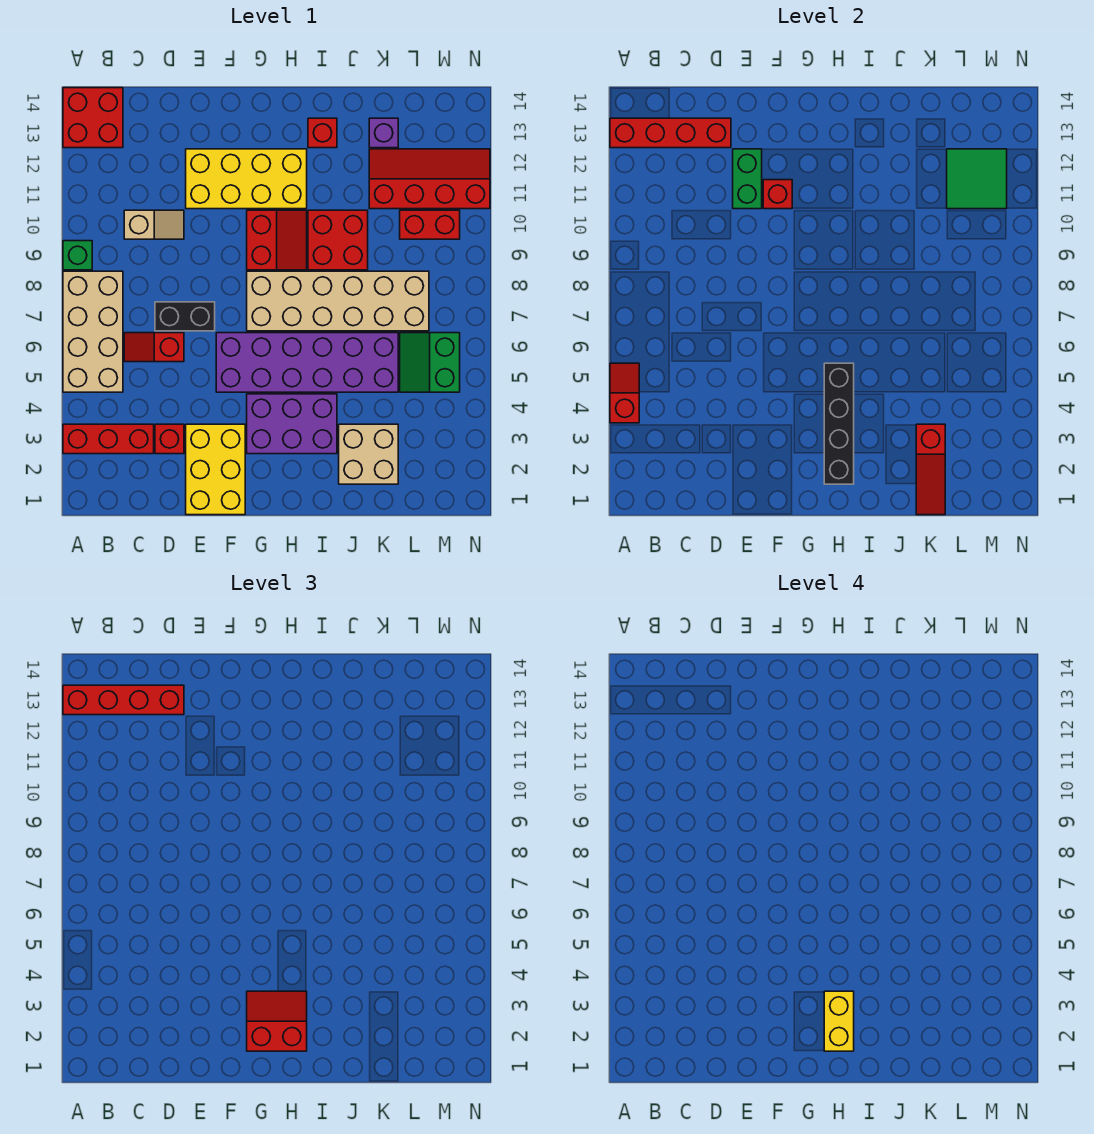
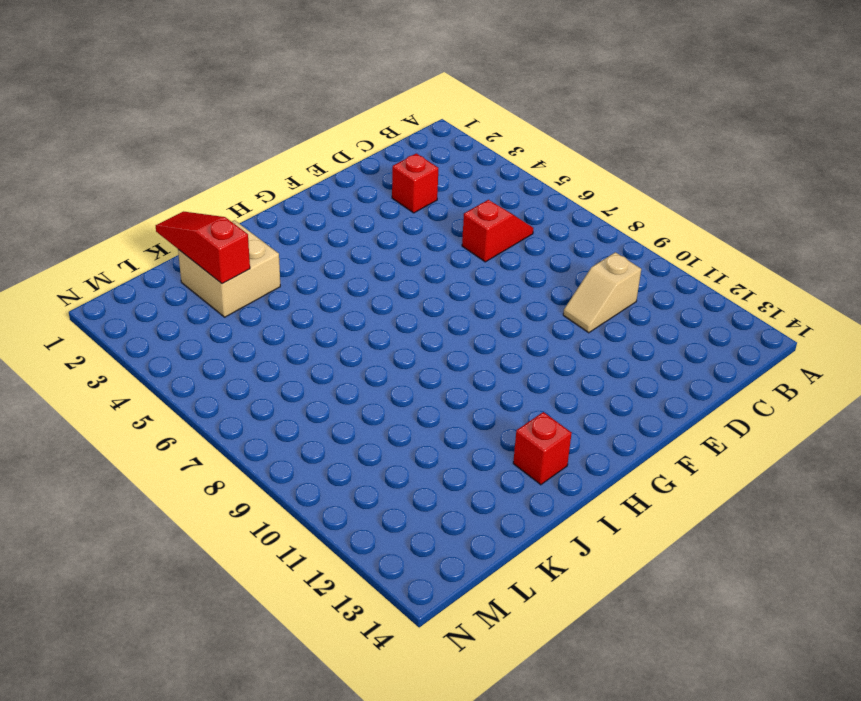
none -> red 1x3 brick [63,424,154,454]
none -> tan 2x4 brick [63,271,123,392]
none -> green 1x1 brick [63,241,92,270]
none -> red 2x2 brick [63,88,123,148]

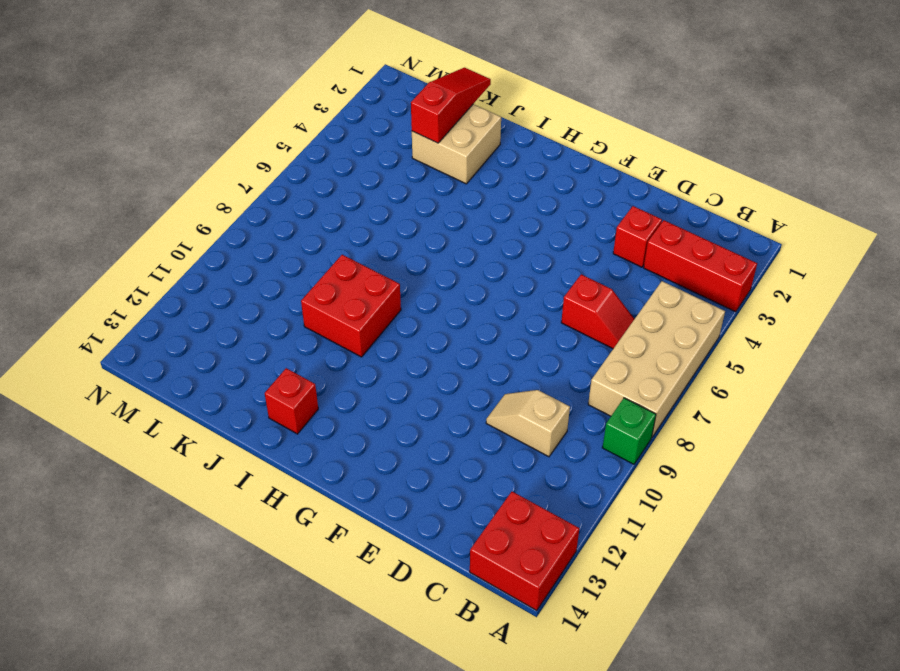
none -> black 1x2 brick [155,302,215,331]
none -> yellow 2x3 brick [186,424,245,515]
none -> yellow 2x4 brick [186,149,307,209]
none -> purple 2x6 brick [216,333,398,392]

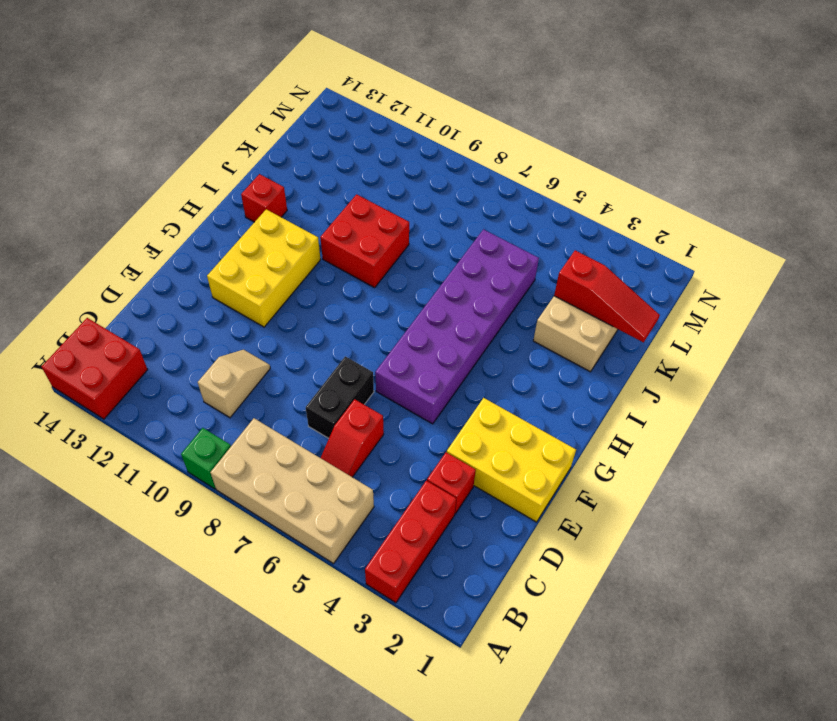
yellow 2x3 brick [207,209,321,327] -> yellow 2x4 brick [186,149,307,209]
none -> purple 2x3 brick [247,394,337,454]
none -> tan 2x6 brick [247,271,429,331]
none -> red 2x2 slope [247,210,307,270]
none -> red 2x4 slope [369,149,490,209]

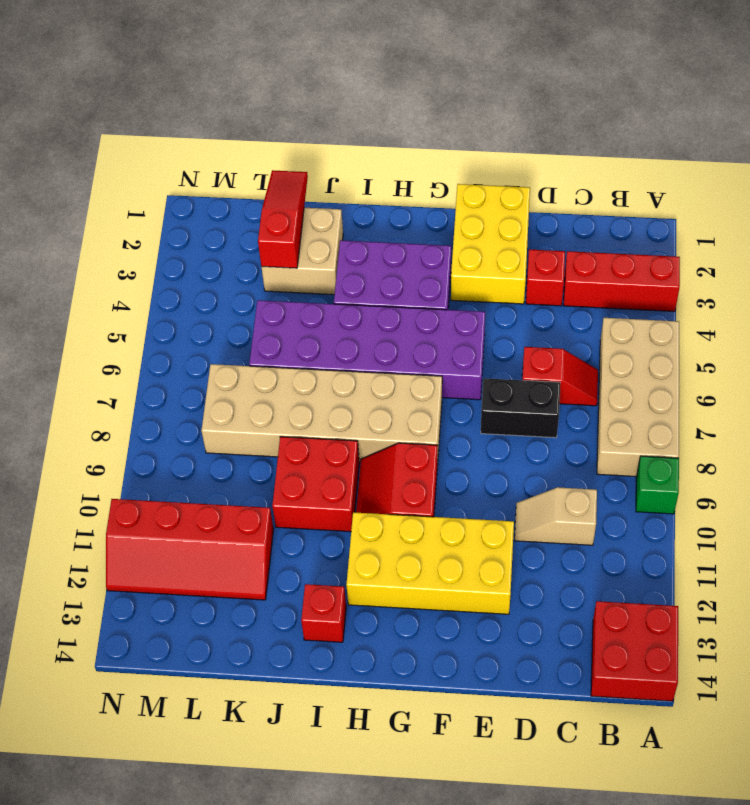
none -> purple 1x1 brick [369,118,398,148]
none -> green 2x2 slope [400,333,460,392]
none -> red 1x2 brick [400,210,460,239]
none -> red 1x2 slope [610,363,639,423]

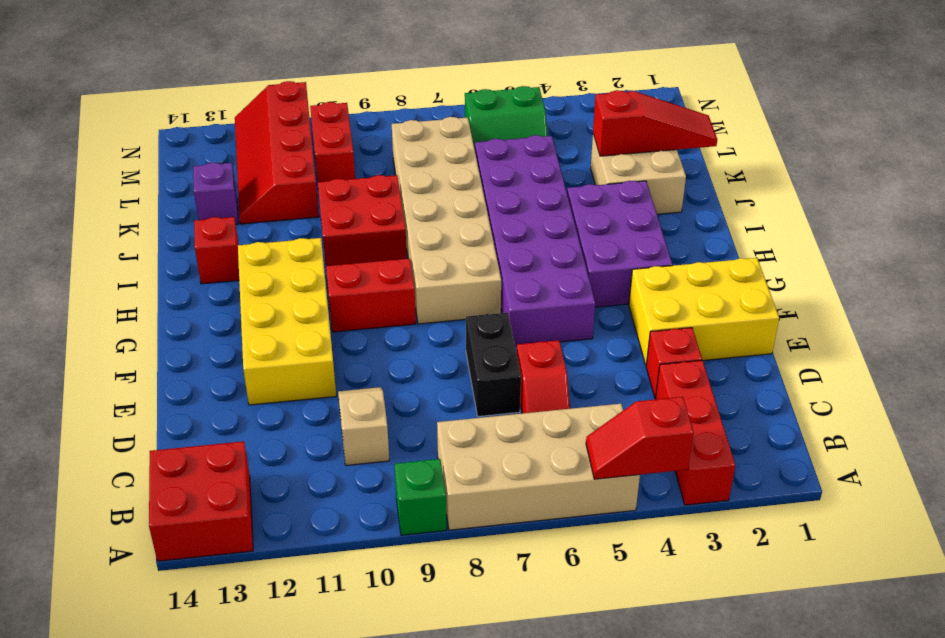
none -> red 1x4 brick [610,118,731,148]
none -> green 1x2 brick [733,149,762,209]
none -> red 1x1 brick [763,180,792,209]
none -> black 1x4 brick [824,363,854,484]

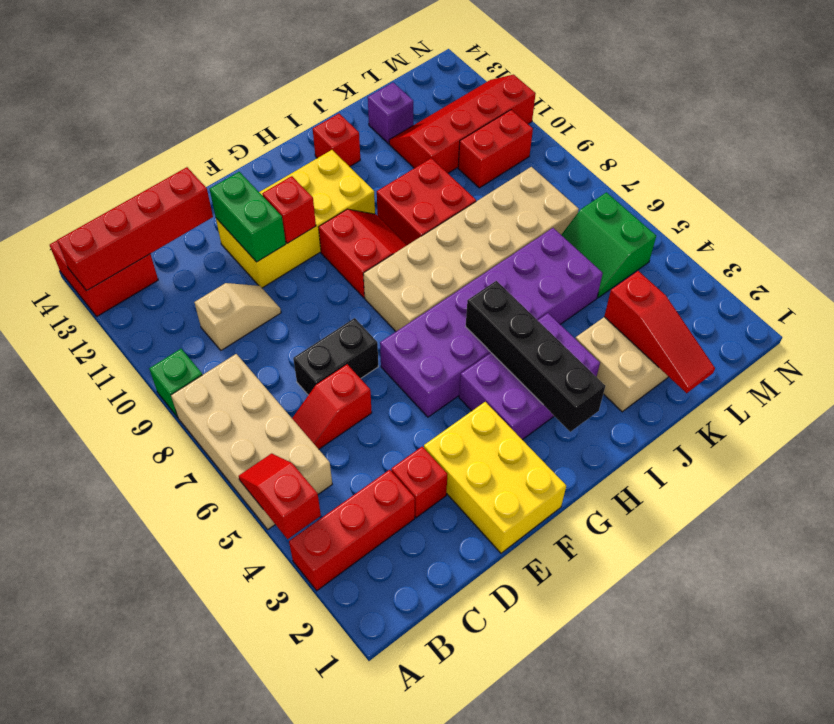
none -> green 2x2 tile [947,149,1007,209]
none -> red 1x4 brick [63,685,184,715]
none -> red 2x2 slope [247,991,307,1051]
none -> yellow 1x2 brick [824,991,854,1051]

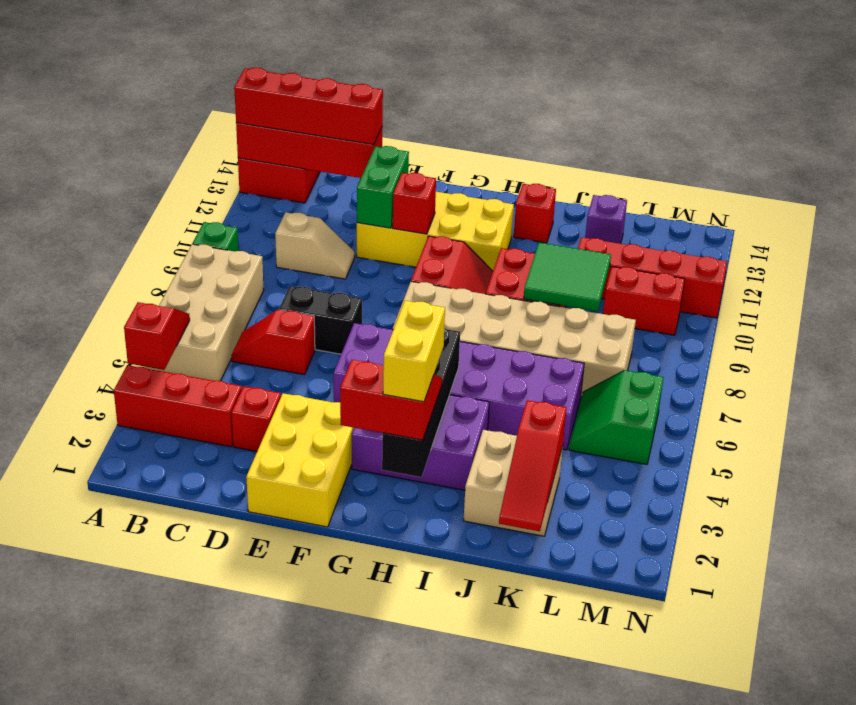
green 2x2 tile [524,242,611,312] -> green 2x2 tile moved to [947,149,1007,209]

